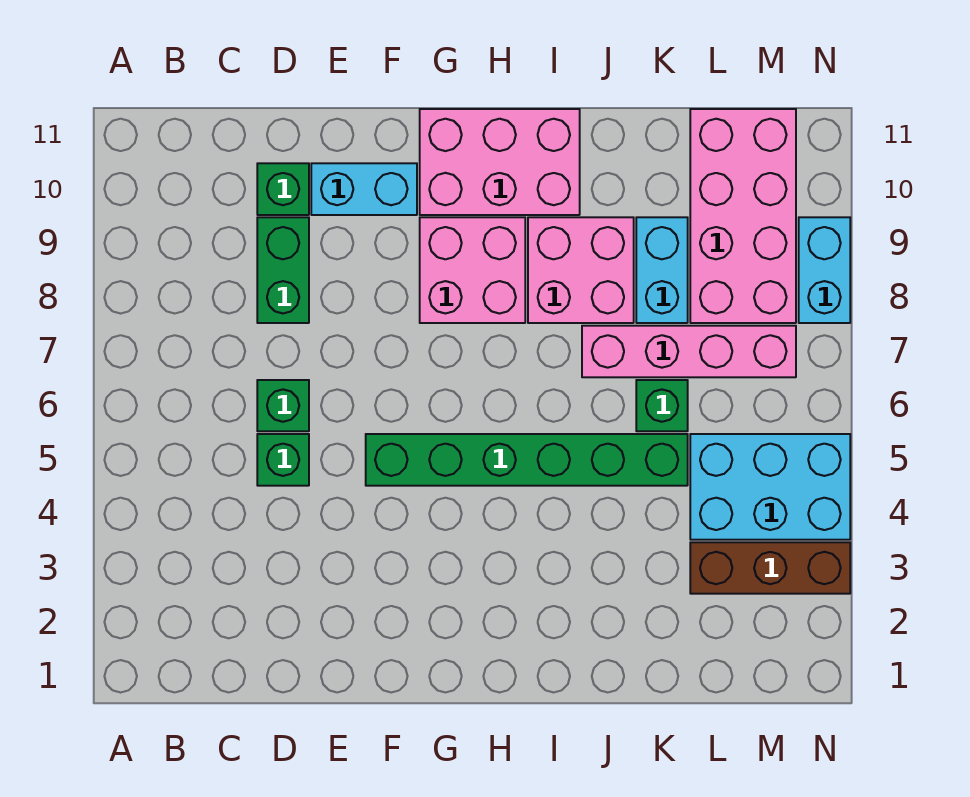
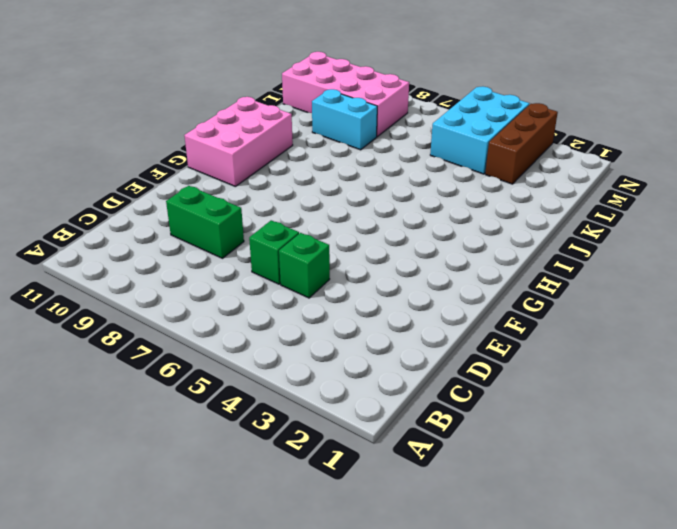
none -> green 1x1 brick [257,163,309,215]
none -> cyan 1x2 brick [311,163,417,215]
none -> green 1x6 brick [366,434,688,486]

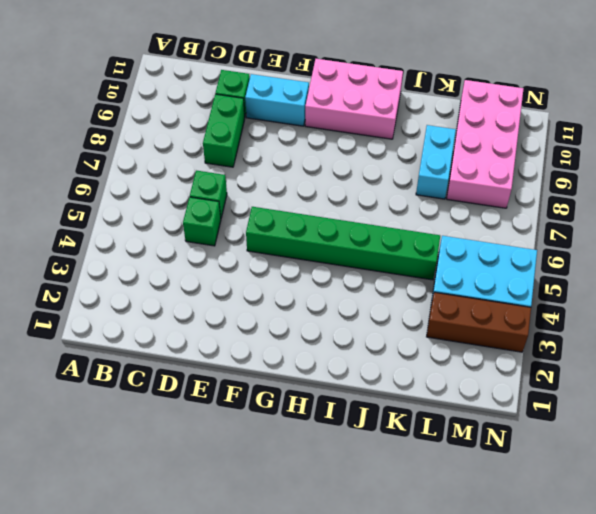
none -> pink 2x2 brick [420,217,525,323]
none -> pink 2x2 brick [528,217,634,323]
none -> pink 1x4 brick [582,326,796,377]

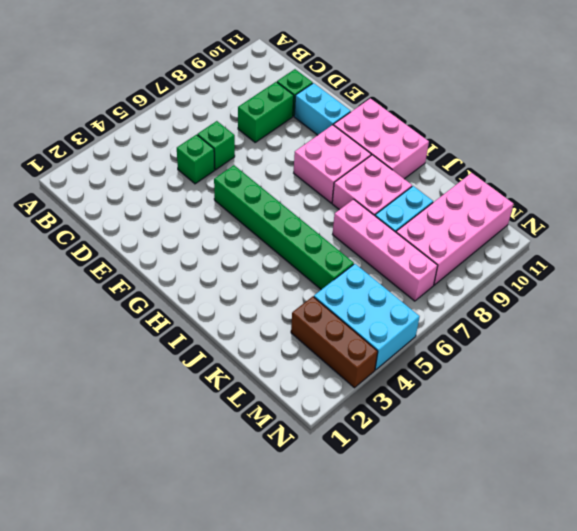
none -> green 1x1 brick [636,380,688,431]
none -> cyan 1x2 brick [799,217,850,323]

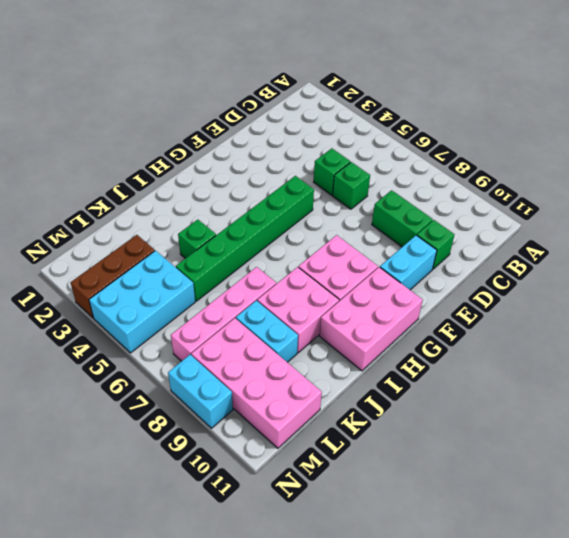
green 1x1 brick [178,220,216,258] -> green 1x1 brick moved to [636,380,688,431]

